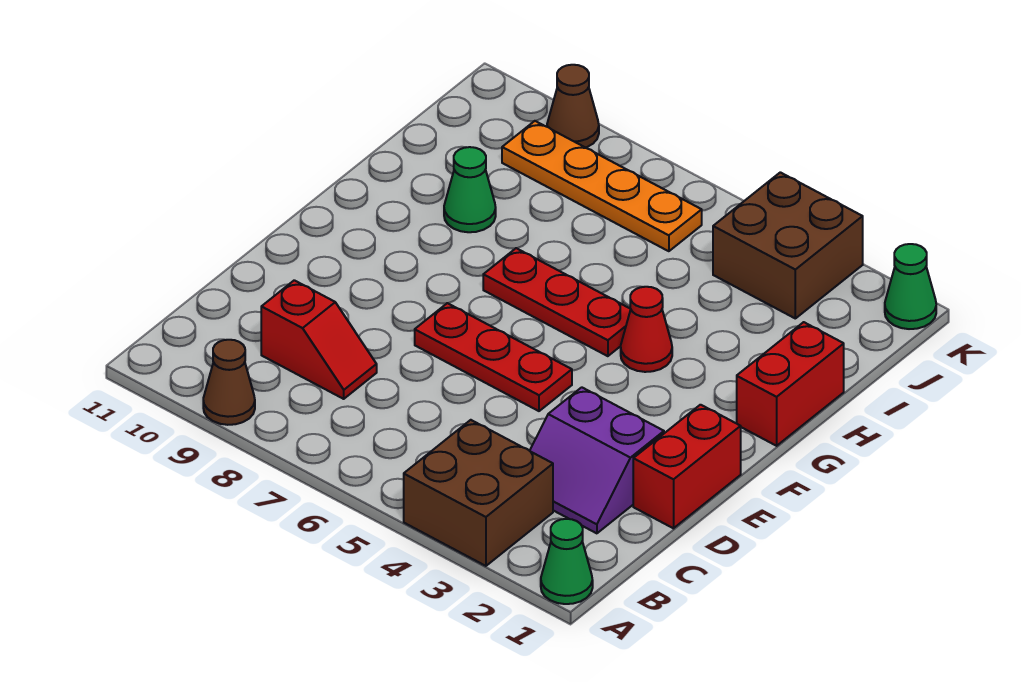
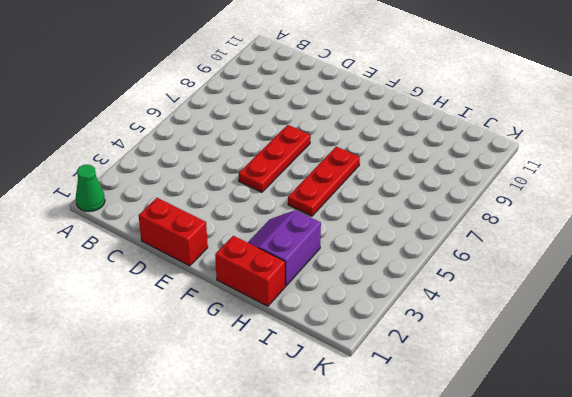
purple 2x2 slope [248,210,321,286] -> purple 2x2 slope moved to [530,387,664,533]
none -> brown 2x2 brick [404,420,553,566]
none -> brown 1x1 cone [203,340,255,425]
none -> red 1x2 slope [261,280,377,399]

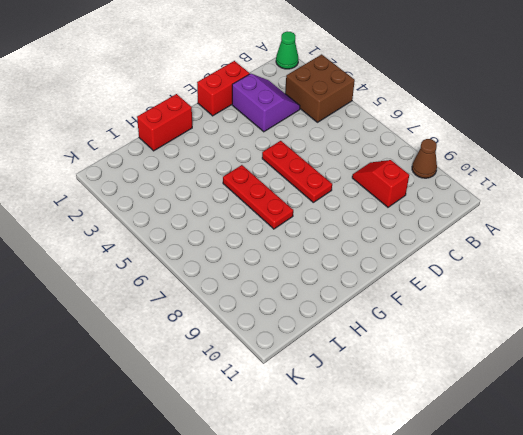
none -> red 1x1 cone [621,287,672,372]
none -> green 1x1 cone [444,147,496,232]
none -> brown 2x2 brick [713,172,863,318]

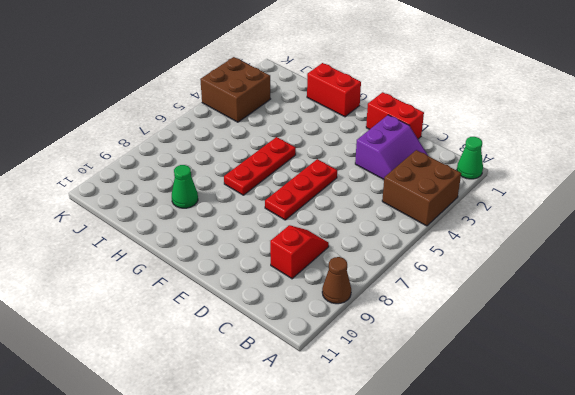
none -> red 1x1 cone [621,287,672,372]
none -> orange 1x4 plate [502,121,702,251]
none -> green 1x1 cone [885,244,936,329]

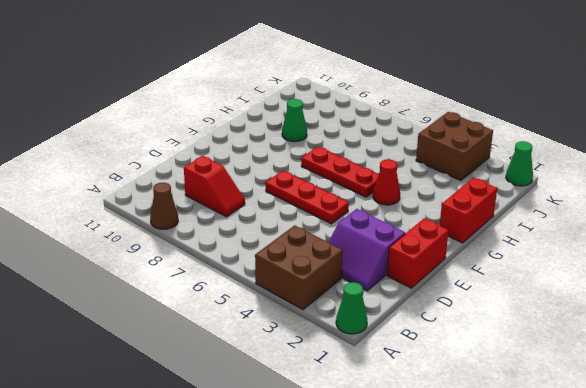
none -> orange 1x4 plate [502,121,702,251]
none -> brown 1x1 cone [547,65,599,148]

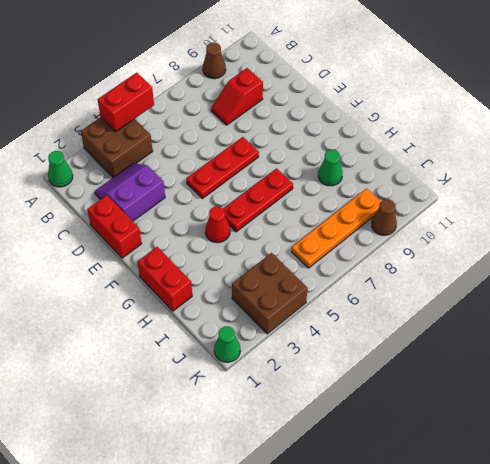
red 1x2 brick [98,73,154,132] -> none

